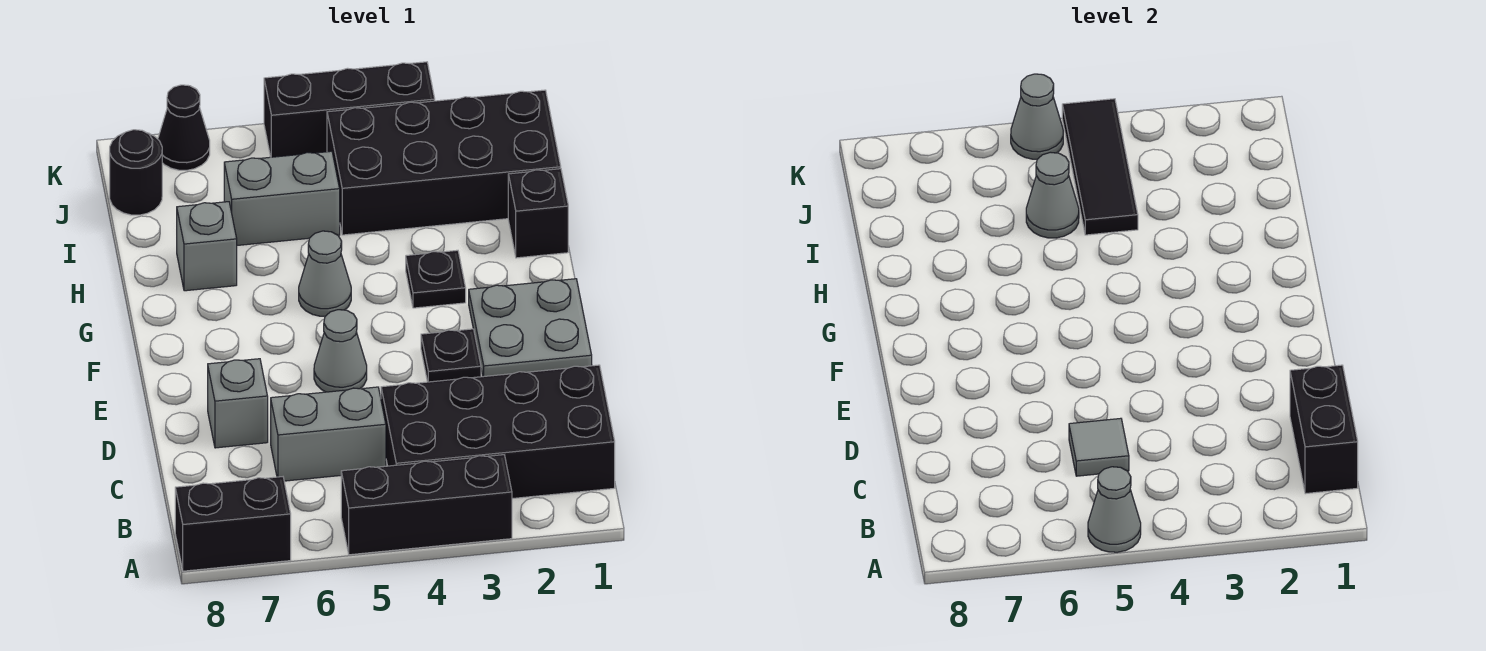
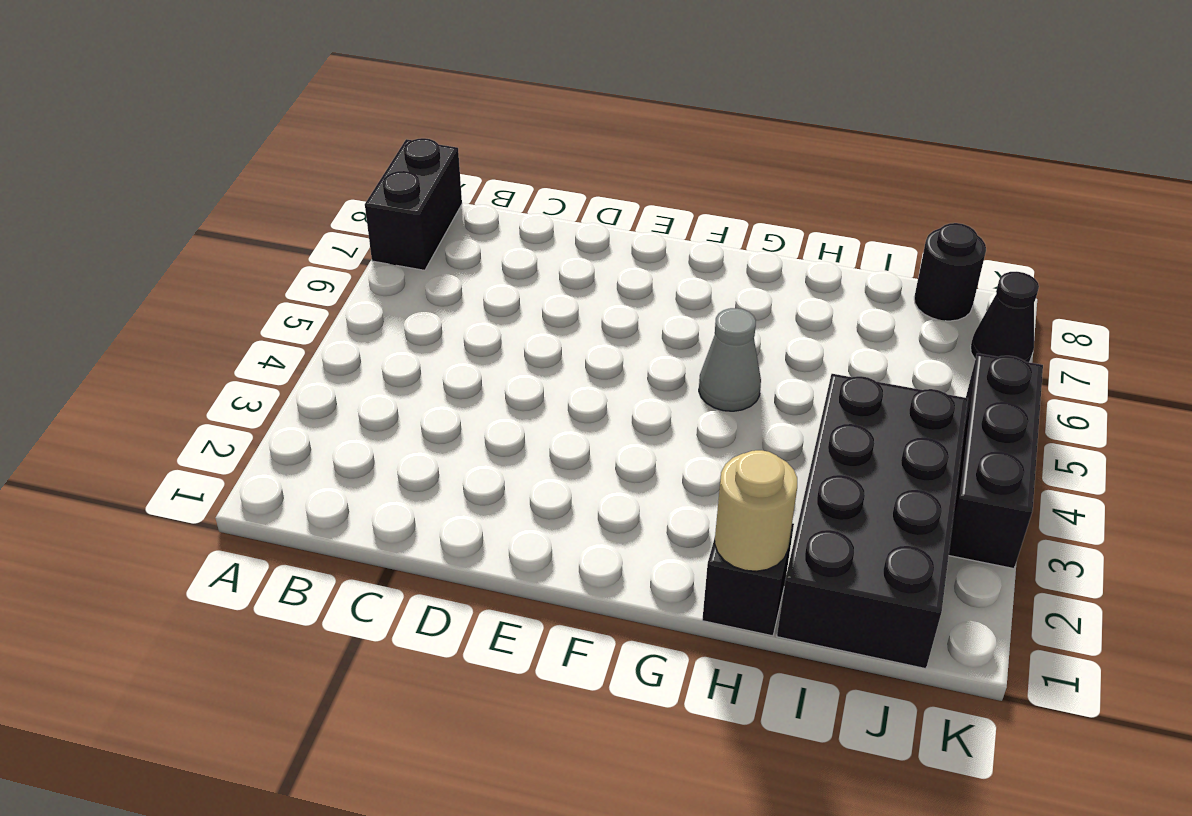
tan 1x1 round brick [715,450,797,571] -> none
none -> black 1x3 brick [341,455,512,555]
none -> black 2x4 brick [381,365,615,499]
none -> grey 1x2 brick [271,387,386,481]

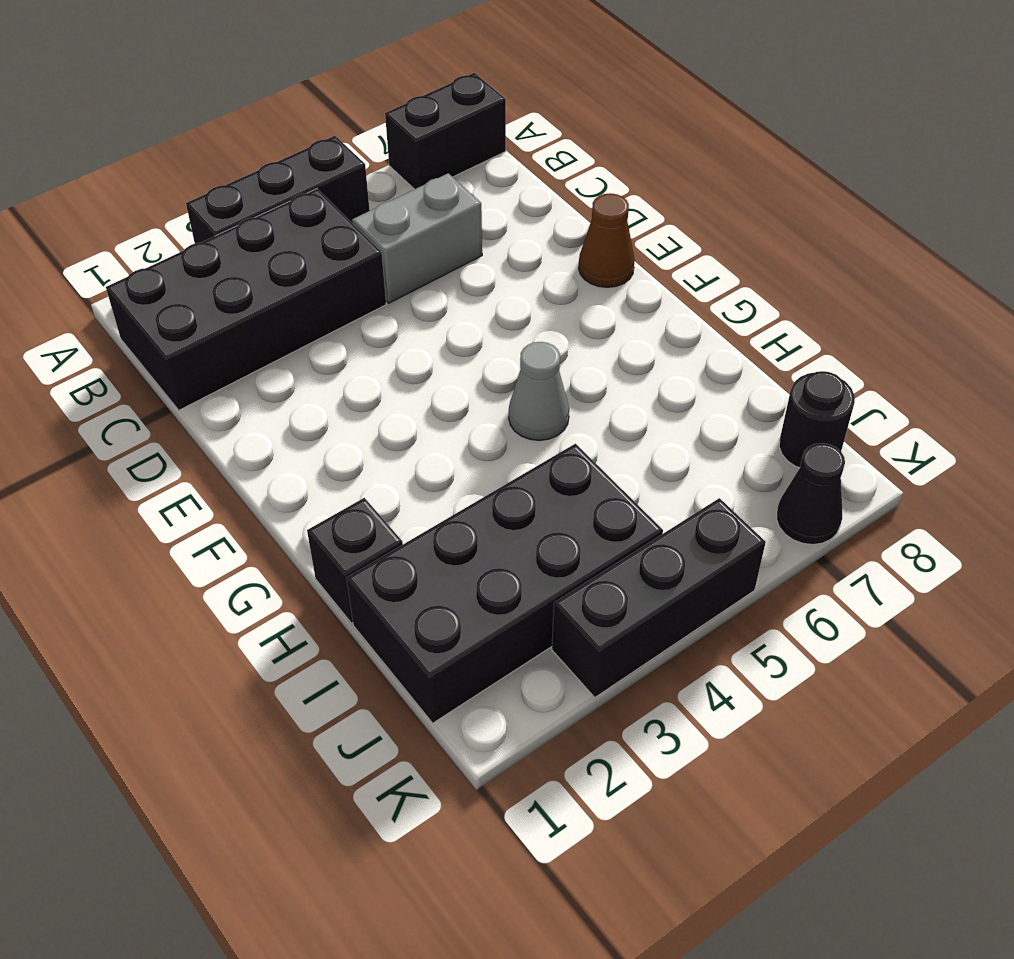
brown 1x1 cone [579,193,635,287] -> none
none -> grey 1x1 brick [208,359,268,448]
none -> grey 2x2 plate [469,279,592,377]
none -> black 1x1 plate [421,329,481,382]

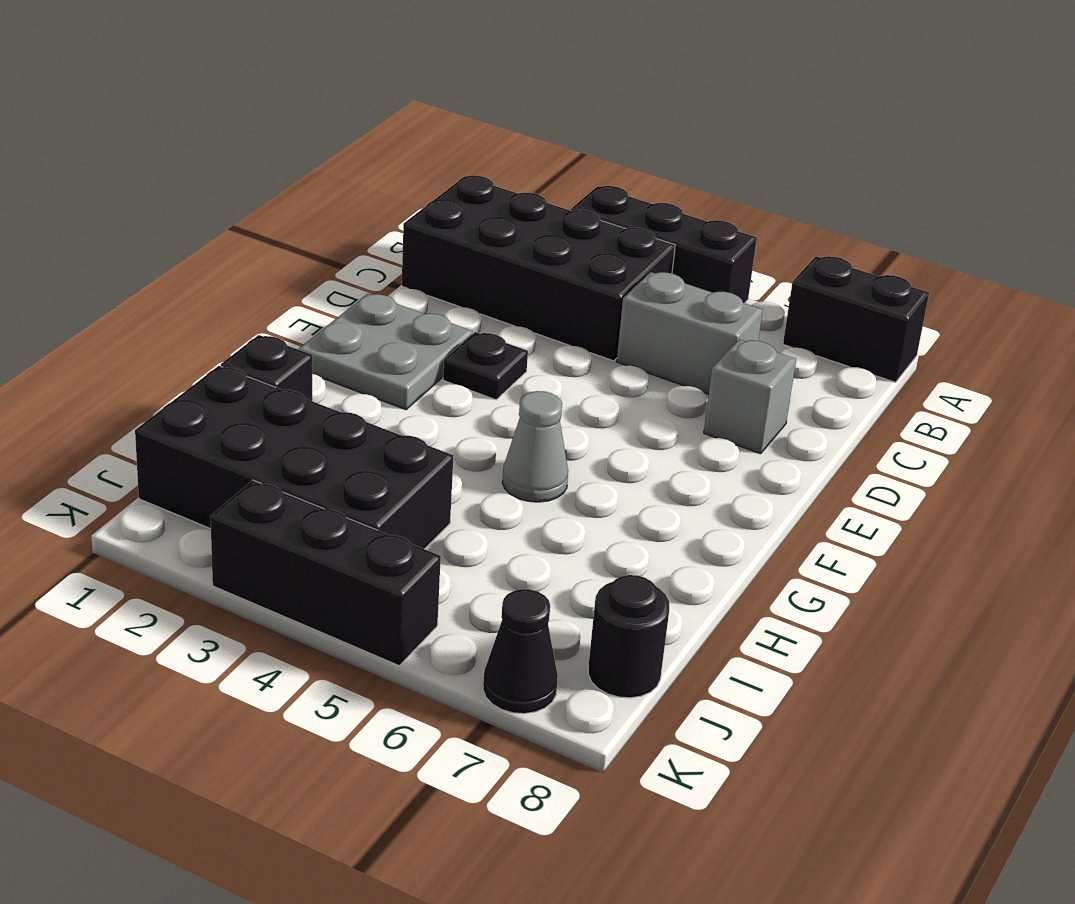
none -> grey 1x1 cone [314,310,367,392]
none -> black 1x1 plate [406,250,466,308]
none -> grey 1x1 brick [177,202,237,291]

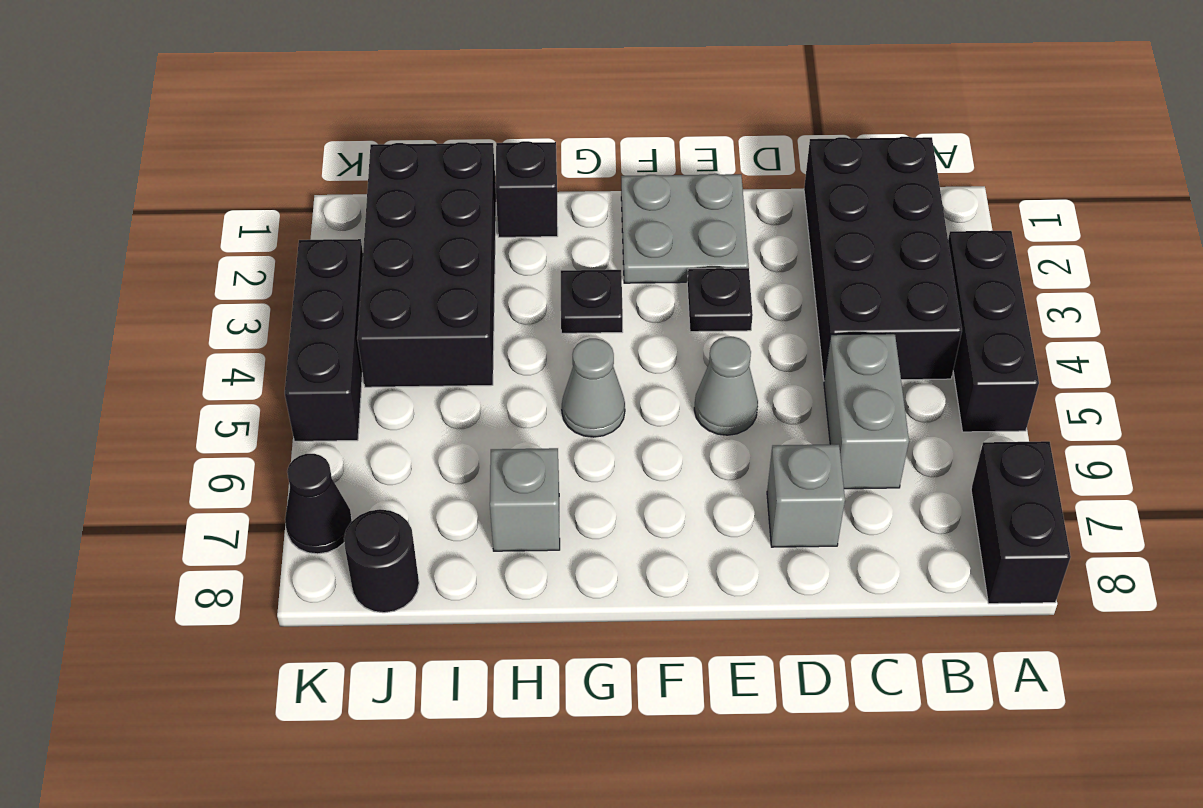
none -> grey 1x2 brick [224,151,340,245]
none -> grey 1x1 cone [1088,467,1141,552]
none -> black 1x2 brick [1290,365,1358,494]

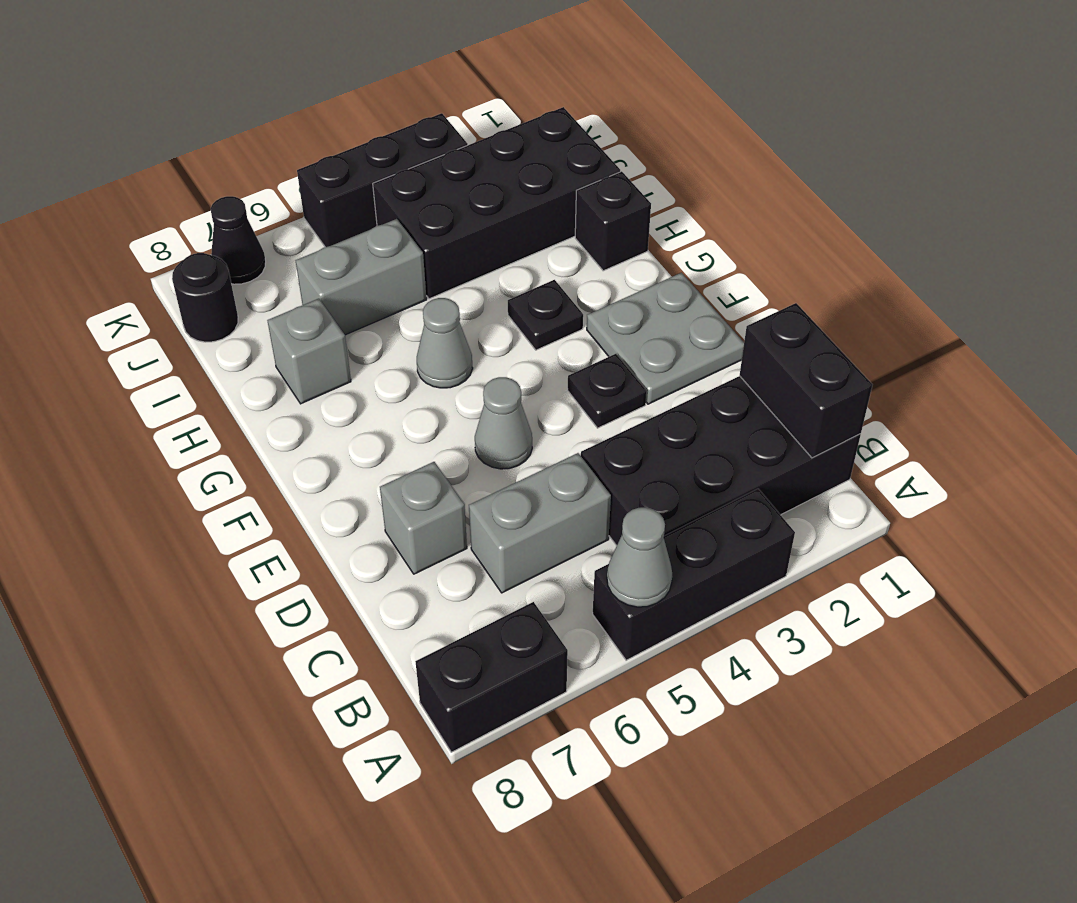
none -> grey 1x1 tile [1069,418,1129,476]
none -> black 1x3 tile [1062,99,1138,235]
none -> grey 1x1 cone [1026,152,1079,238]

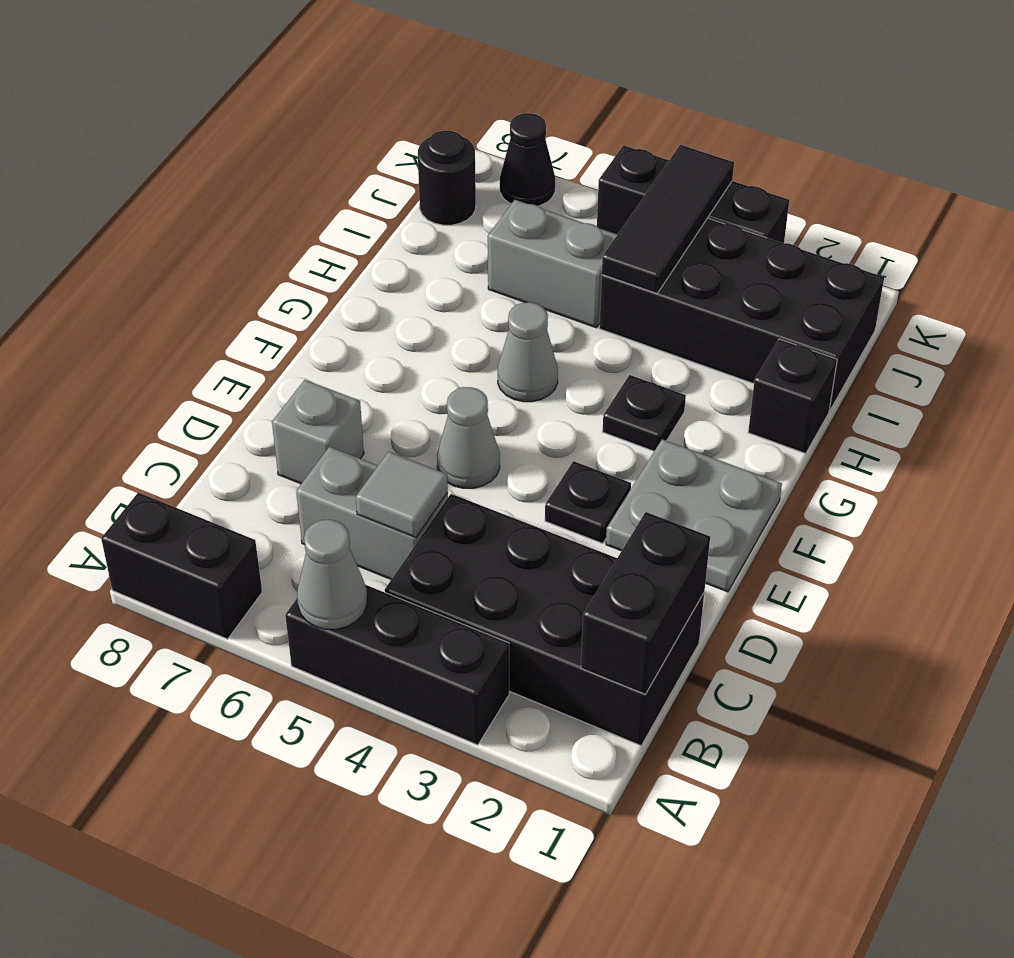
none -> grey 1x1 brick [177,202,237,291]
none -> grey 1x1 cone [1026,152,1079,238]
none -> grey 1x1 cone [1011,74,1063,159]

